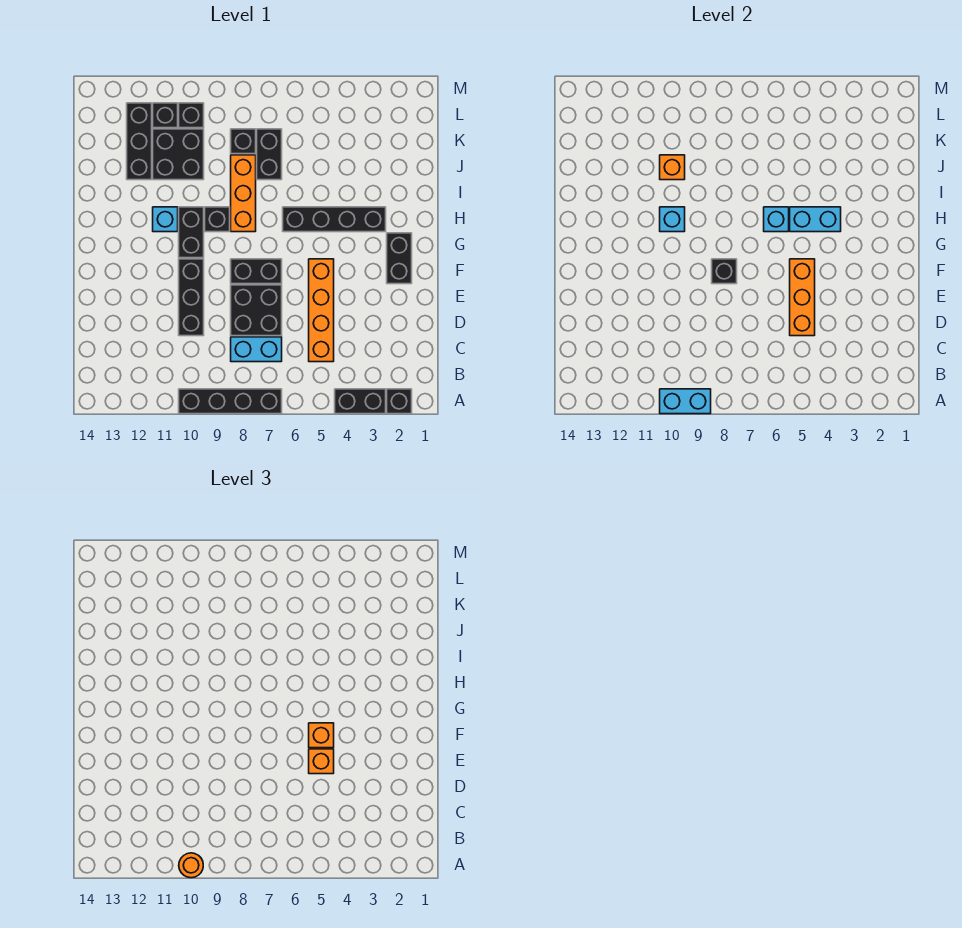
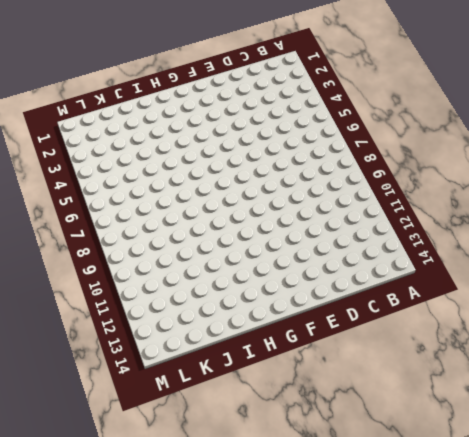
none -> black 1x1 brick [387,389,412,414]
none -> black 1x2 brick [335,389,386,414]
none -> black 1x4 brick [179,389,282,414]
none -> orange 1x4 brick [309,259,334,362]

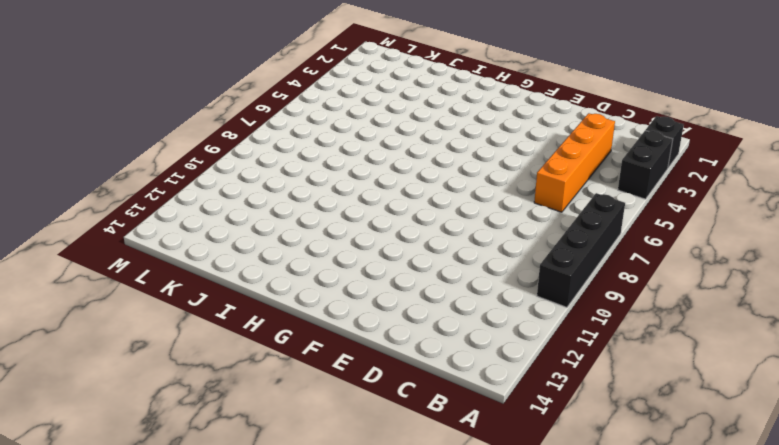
orange 1x4 brick [534,113,615,212] -> orange 1x4 brick turned to [309,259,334,362]
none -> cyan 1x2 brick [231,337,282,362]
none -> black 2x2 brick [231,285,282,336]
none -> black 1x3 brick [179,259,204,336]
none -> black 1x2 brick [387,233,412,284]

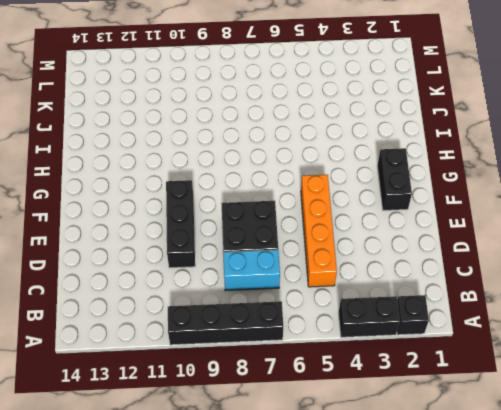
none -> black 1x2 brick [231,259,282,284]
none -> black 1x2 brick [179,207,204,258]
none -> black 1x4 brick [283,207,386,232]
none -> orange 1x3 brick [231,155,256,232]

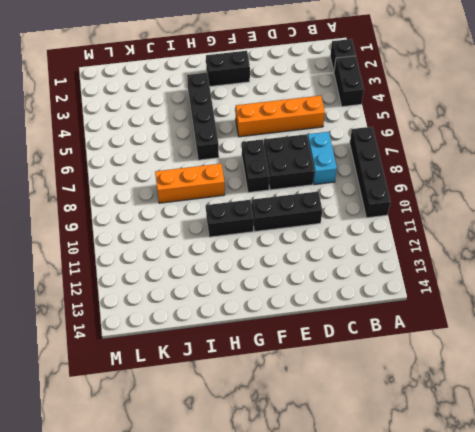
none -> black 1x1 brick [205,207,230,232]
none -> cyan 1x1 brick [153,207,178,232]
none -> black 1x2 brick [257,129,282,180]
none -> black 2x2 brick [153,129,204,180]

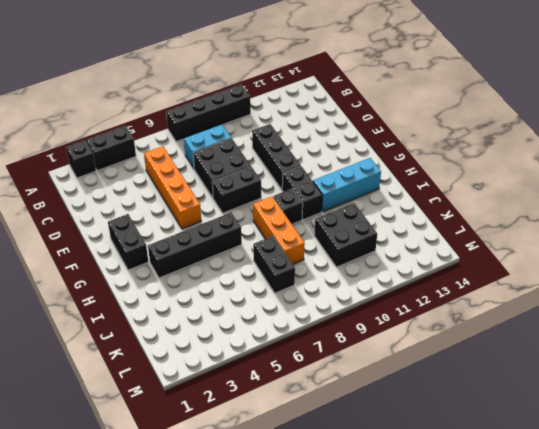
cyan 1x3 brick [313,158,381,212] -> cyan 1x1 brick [153,207,178,232]
none -> black 1x3 brick [127,103,152,180]
none -> black 1x1 brick [231,129,256,154]
none -> black 1x1 brick [179,103,204,128]
none -> black 1x1 brick [153,103,178,128]

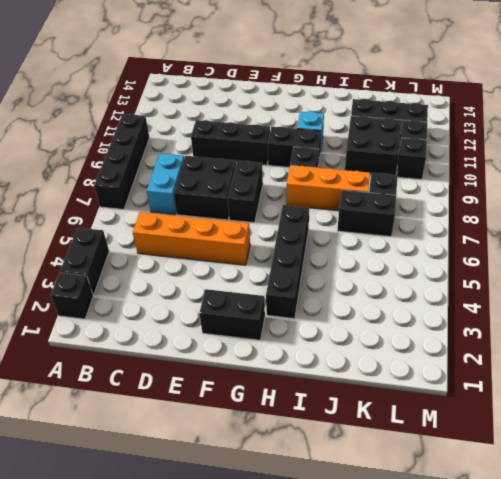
none -> cyan 1x2 brick [660,389,711,414]
none -> orange 1x3 brick [790,259,815,336]
none -> black 1x1 brick [712,259,737,284]
none -> cyan 1x2 brick [790,207,841,232]

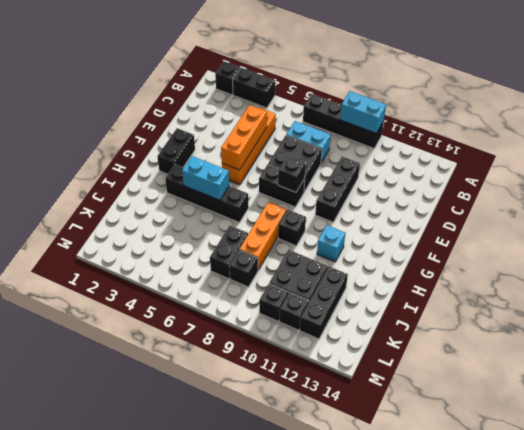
none -> black 1x2 brick [179,207,204,258]
none -> cyan 1x1 brick [764,207,789,232]
none -> cyan 1x1 brick [660,207,685,232]
none -> orange 1x1 brick [660,155,685,180]

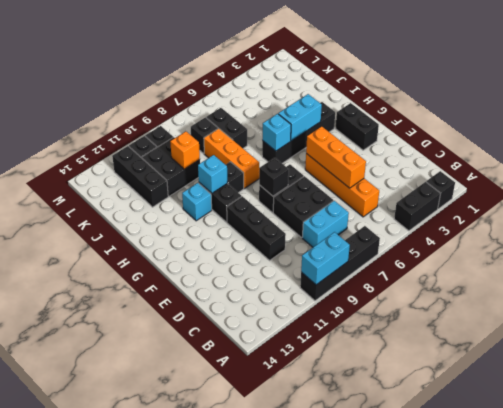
none -> orange 1x1 round brick [179,853,203,878]
none -> orange 1x1 brick [309,749,334,774]
none -> orange 1x1 brick [309,723,334,748]

